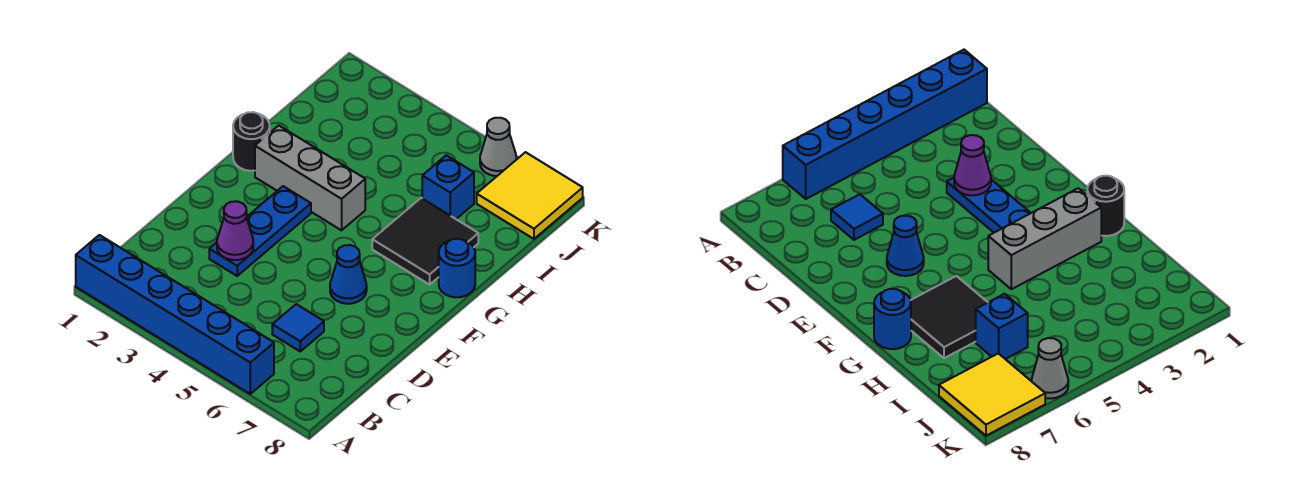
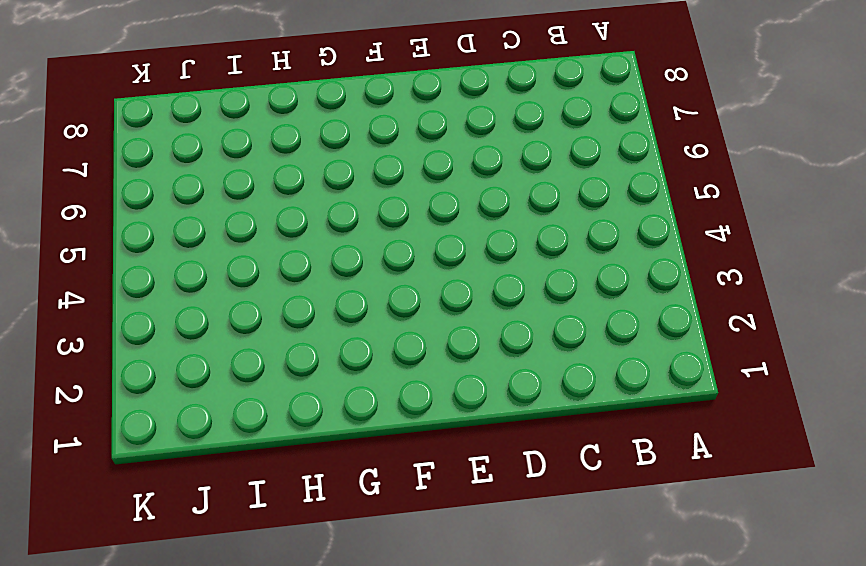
none -> blue 1x6 brick [76,235,274,394]
none -> blue 1x1 tile [272,304,324,351]
none -> blue 1x3 plate [209,186,311,276]

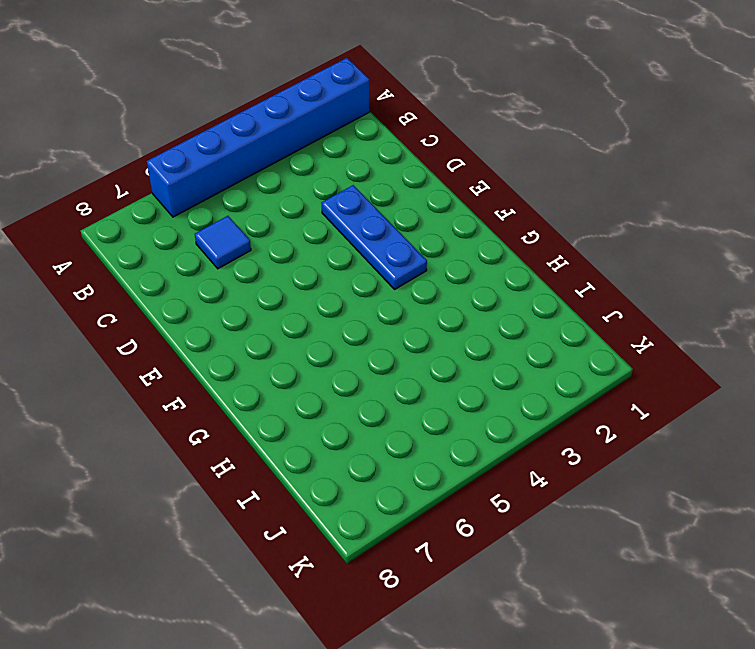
none -> blue 1x1 cone [330,245,367,304]
none -> black 1x1 round brick [233,112,270,171]
none -> grey 1x3 brick [255,126,365,230]

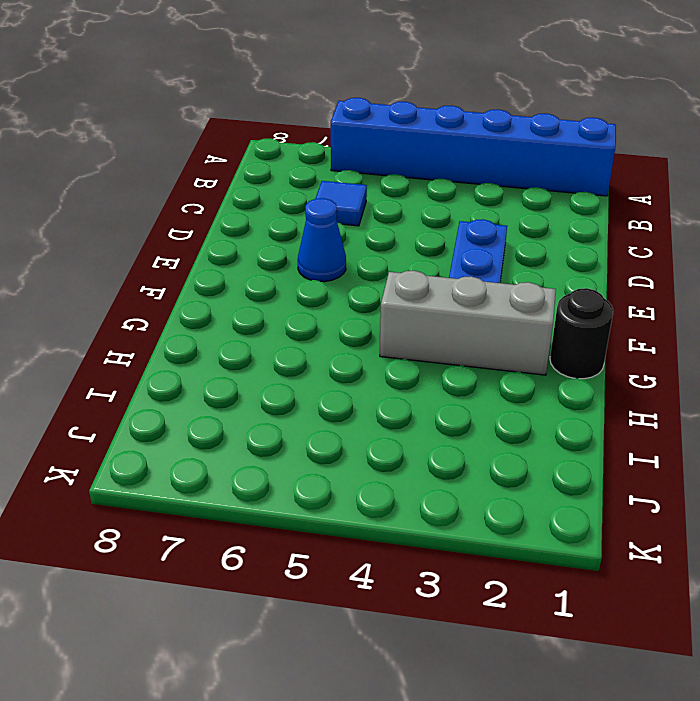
none -> black 2x2 tile [372,198,478,285]
none -> blue 1x1 round brick [439,239,475,297]
none -> blue 1x1 brick [422,155,474,219]

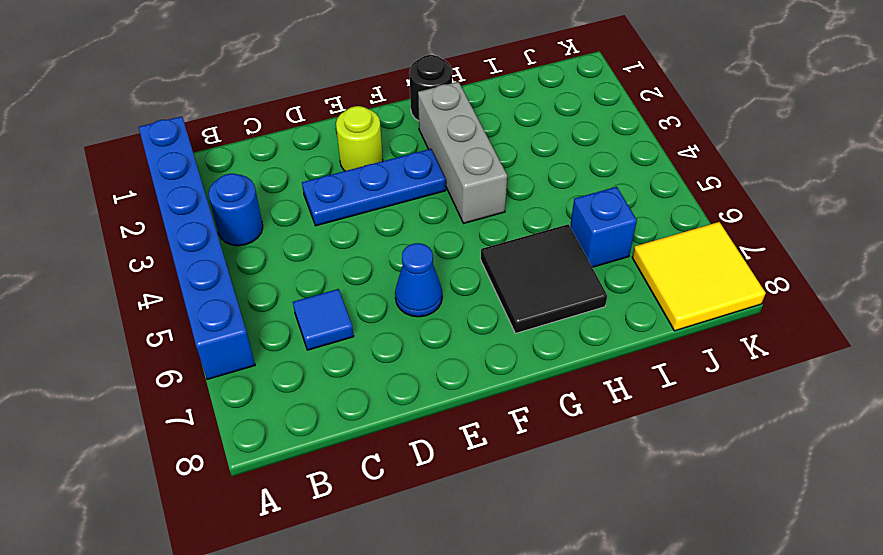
blue 1x1 round brick [209,174,263,246] -> blue 1x1 round brick moved to [439,239,475,297]
lime 1x1 round brick [336,106,383,171] -> none
none -> grey 1x1 cone [480,118,517,176]
none -> purple 1x1 cone [217,201,253,260]

